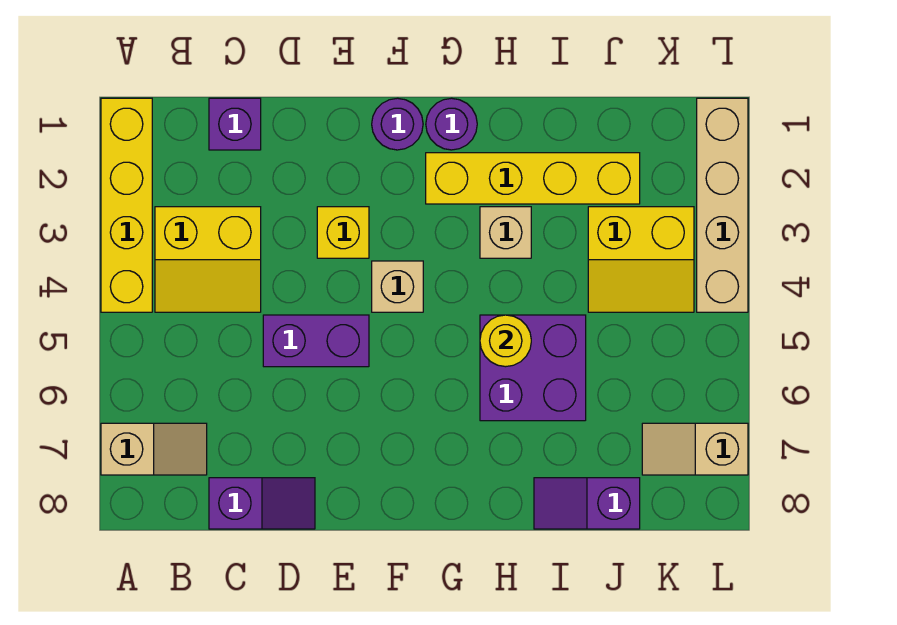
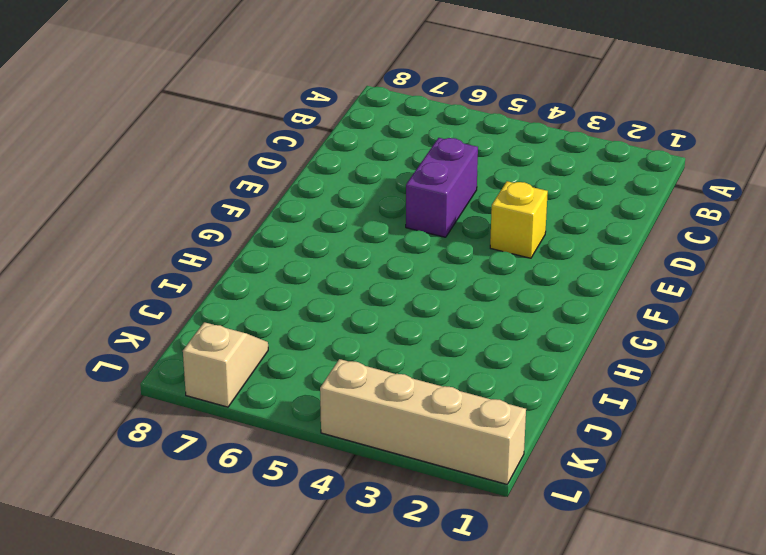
none -> yellow 1x4 brick [101,98,152,312]
none -> tan 1x2 slope [101,423,207,475]
none -> yellow 2x2 slope [155,207,261,312]

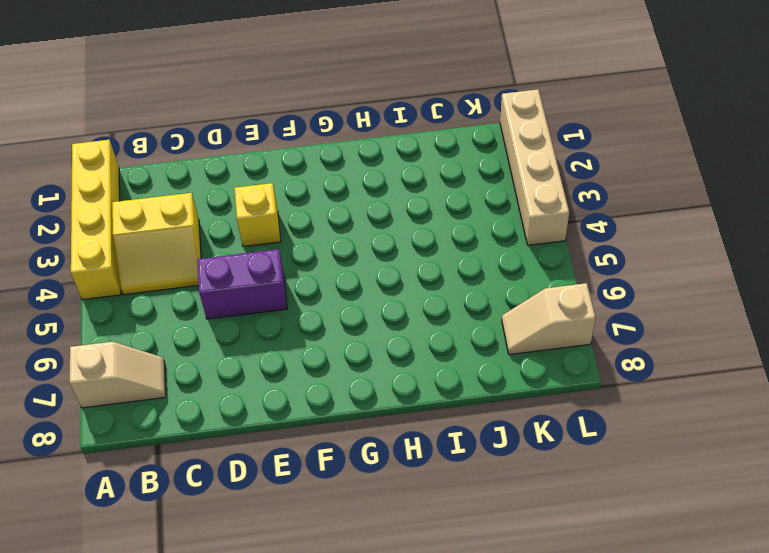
none -> purple 1x1 brick [209,98,261,150]
none -> purple 1x2 slope [209,478,315,529]
none -> purple 1x1 round brick [372,98,423,150]

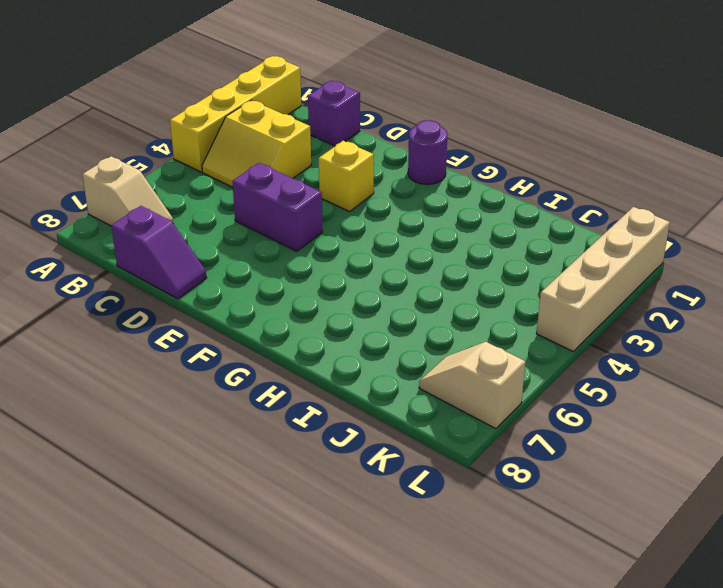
none -> tan 1x1 brick [372,261,423,312]
none -> purple 1x1 round brick [426,98,477,150]
none -> yellow 1x4 brick [426,153,640,204]

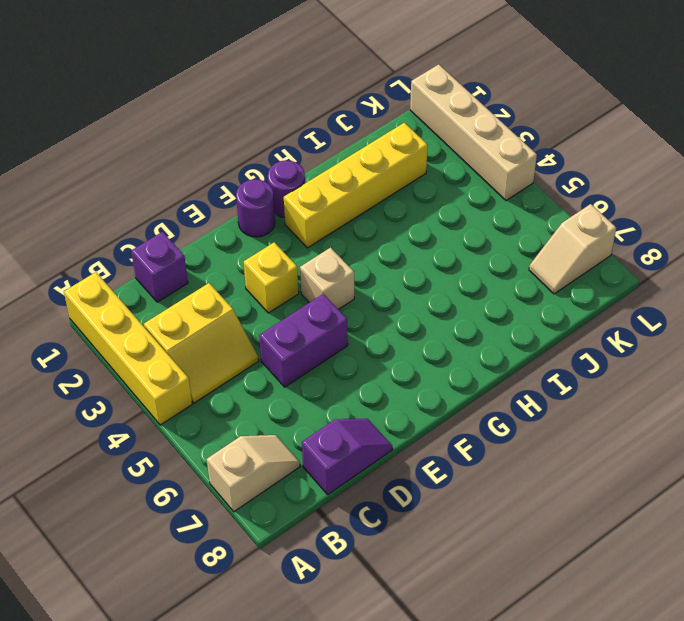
none -> tan 1x1 brick [480,207,531,258]
none -> purple 2x2 brick [480,315,586,421]
none -> purple 1x2 slope [534,478,640,529]

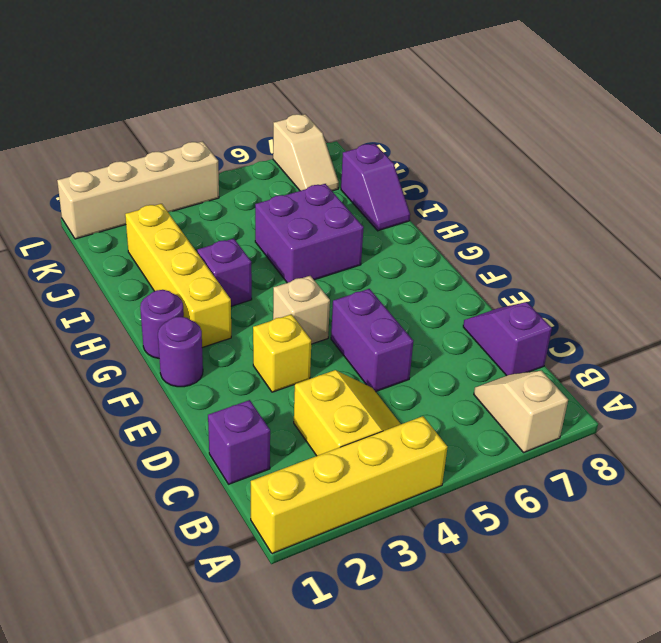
purple 1x1 brick [197,239,252,306] -> tan 1x1 brick [480,207,531,258]
none -> yellow 2x2 slope [588,207,694,312]
none -> yellow 1x1 round brick [480,315,531,367]

